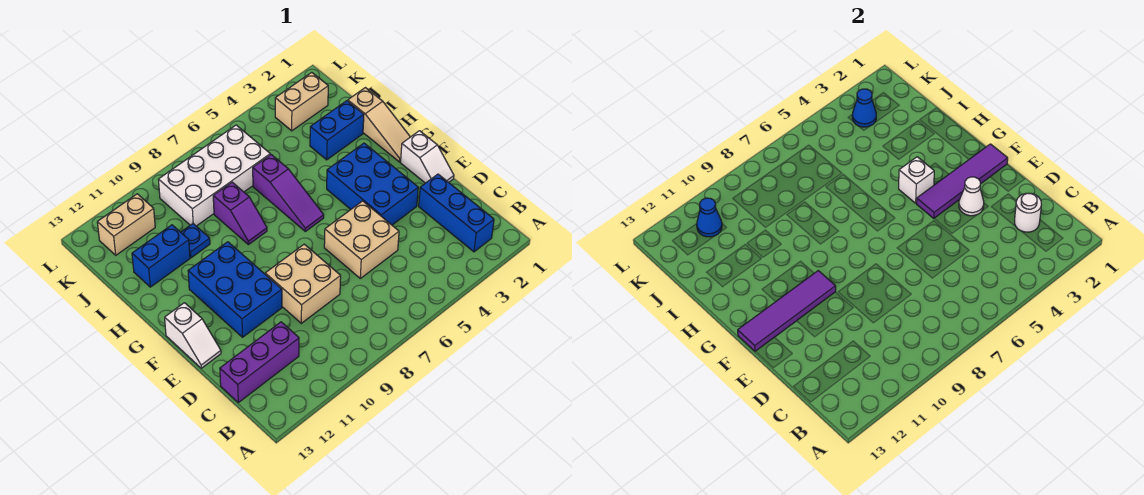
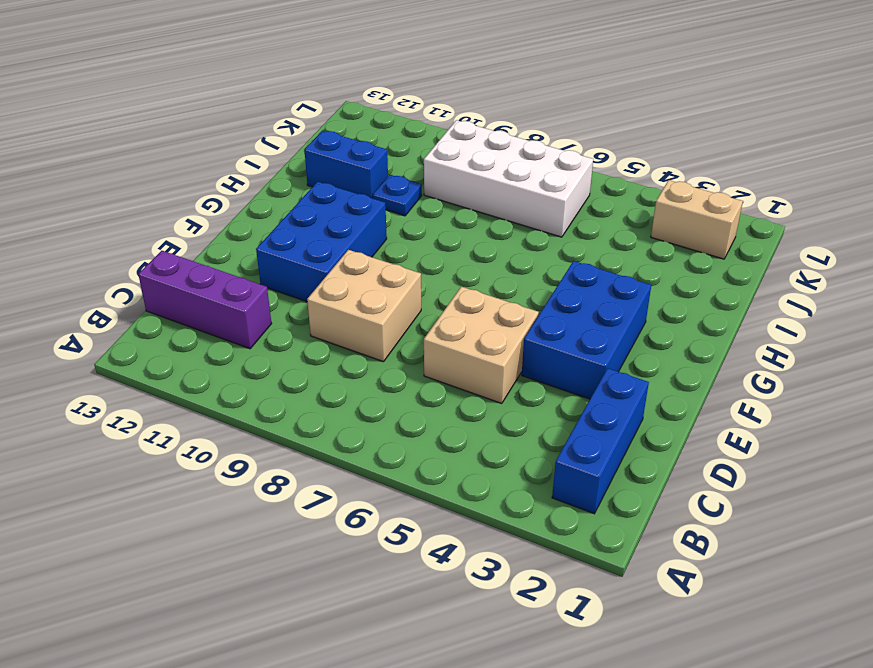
none -> white 1x2 slope [401,131,454,183]
none -> white 1x2 slope [165,303,221,368]
none -> tan 1x3 slope [348,88,410,162]

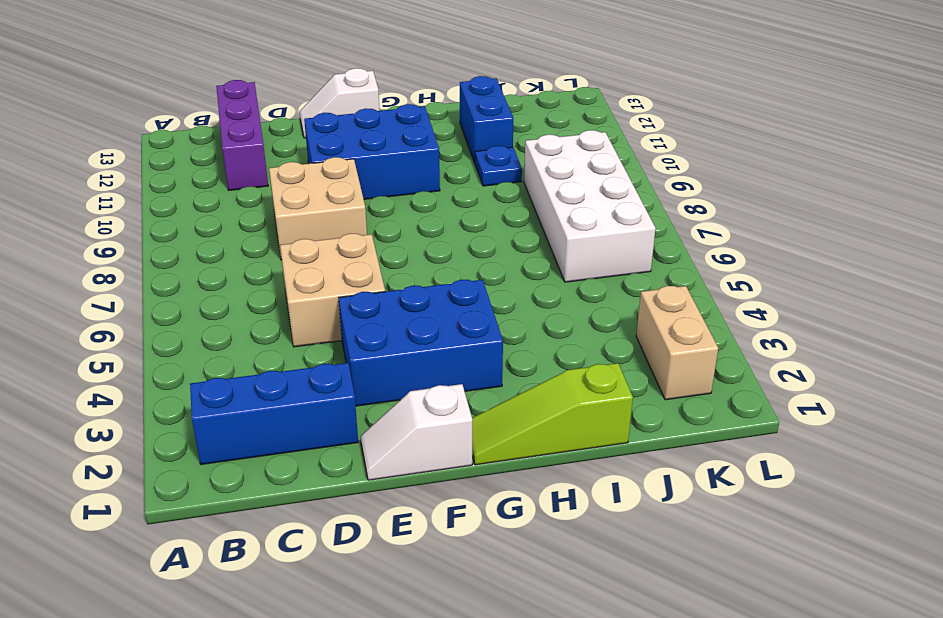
lime 1x3 slope [472,363,633,465] -> tan 1x3 slope [348,88,410,162]
none -> purple 1x3 slope [253,155,324,231]
none -> purple 1x2 slope [213,182,267,245]
none -> blue 1x2 brick [310,101,364,160]

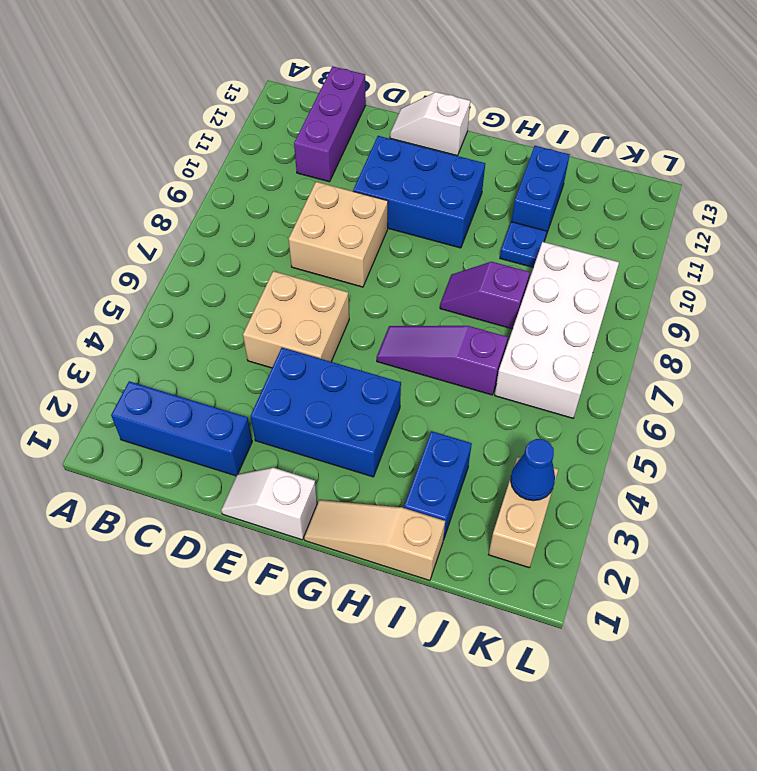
none -> tan 1x2 brick [97,194,155,255]
none -> white 1x1 round brick [1015,193,1041,232]
none -> white 1x1 cone [959,177,984,216]

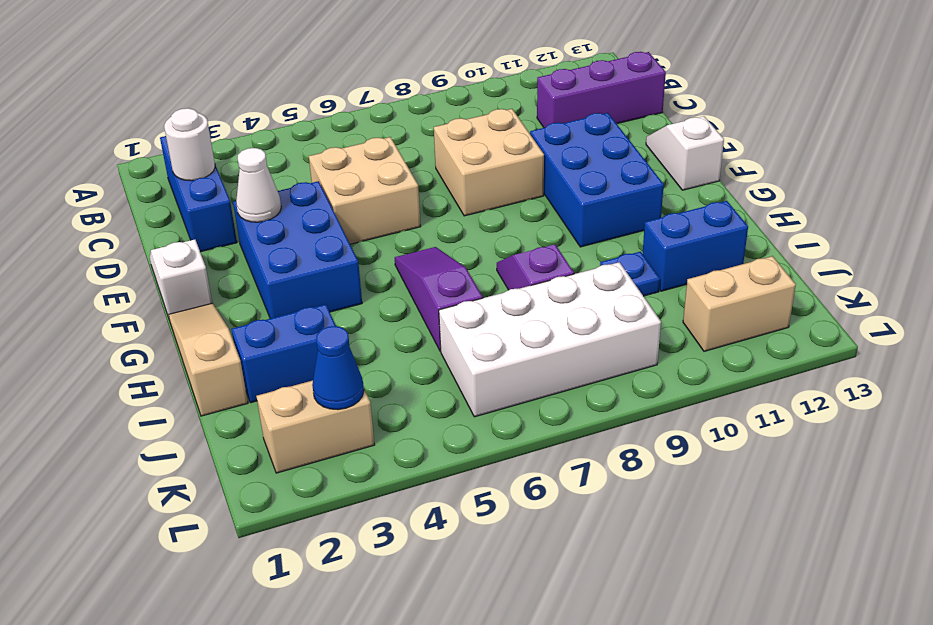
none -> purple 1x4 tile [917,144,1008,218]
none -> purple 1x4 tile [738,271,836,351]
none -> white 1x1 brick [899,157,934,203]

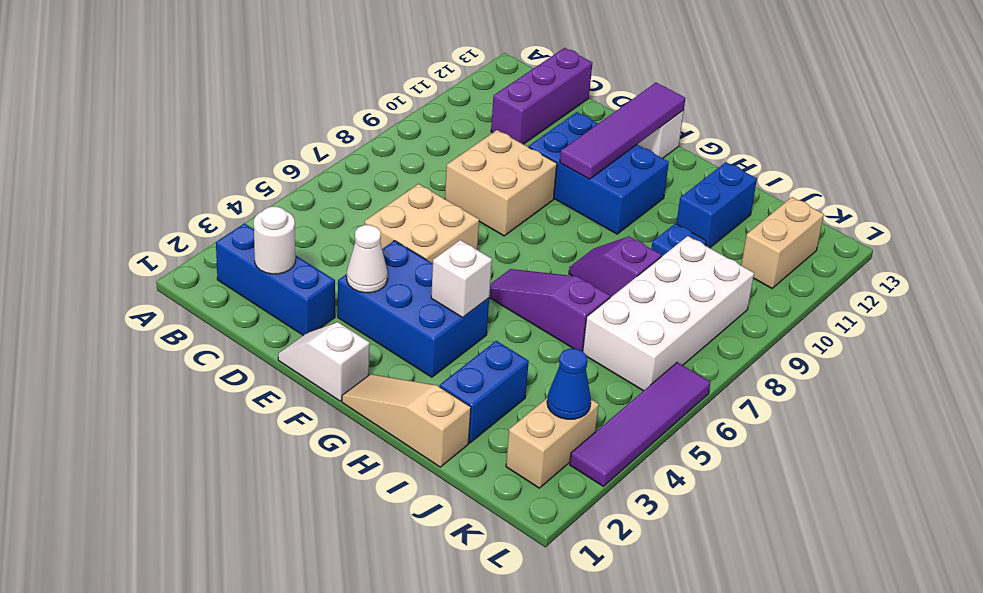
purple 1x4 tile [570,362,711,486] -> purple 1x4 tile moved to [917,144,1008,218]
none -> blue 1x1 cone [697,198,722,237]

